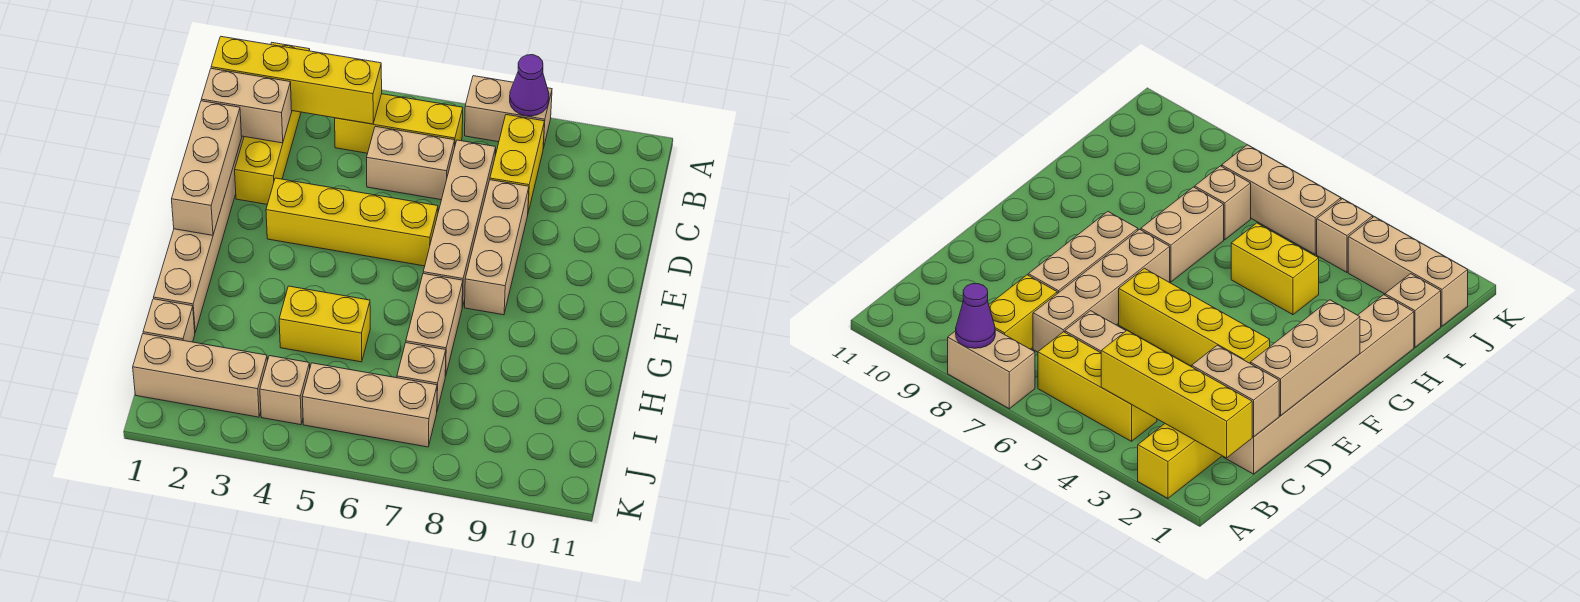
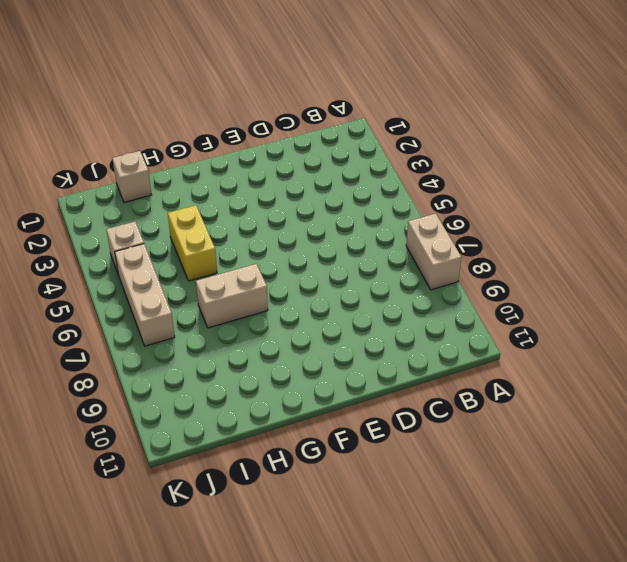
none -> yellow 1x4 brick [235,43,310,204]
none -> yellow 1x3 brick [335,94,463,153]
none -> yellow 1x2 brick [490,115,544,212]

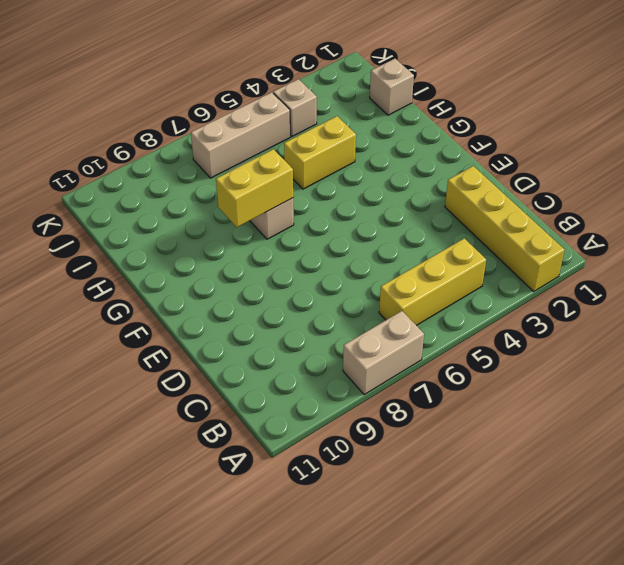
yellow 1x2 brick [216,149,293,227] -> yellow 1x2 brick turned to [490,115,544,212]
none -> tan 1x6 brick [154,136,244,332]
none -> tan 1x2 brick [367,126,455,200]
none -> tan 1x4 brick [423,140,496,307]

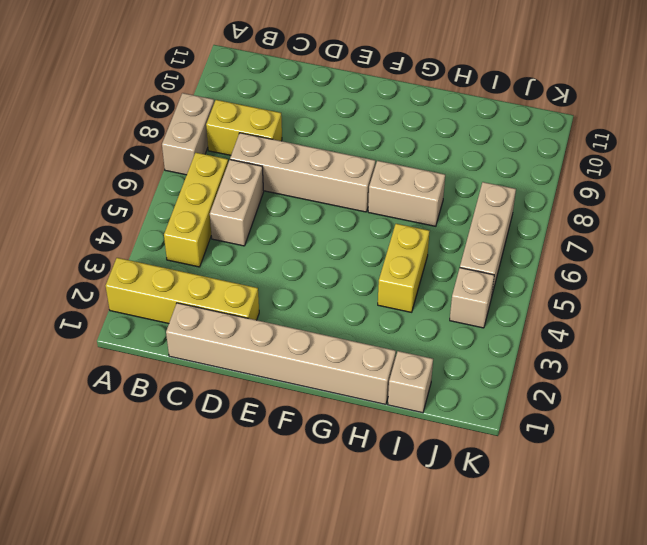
none -> tan 1x3 brick [465,180,529,315]
none -> yellow 1x4 brick [266,178,438,266]
none -> tan 1x1 brick [397,343,446,410]

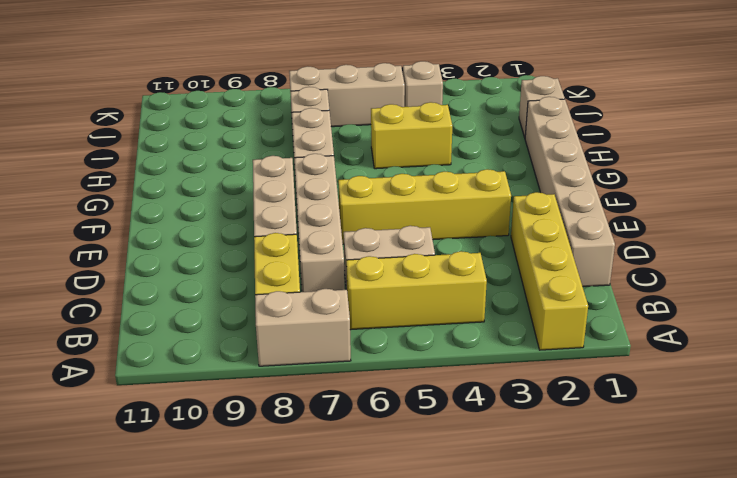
none -> tan 1x3 brick [133,334,267,417]
none -> purple 1x1 cone [510,55,549,116]
none -> yellow 1x4 brick [211,37,382,124]

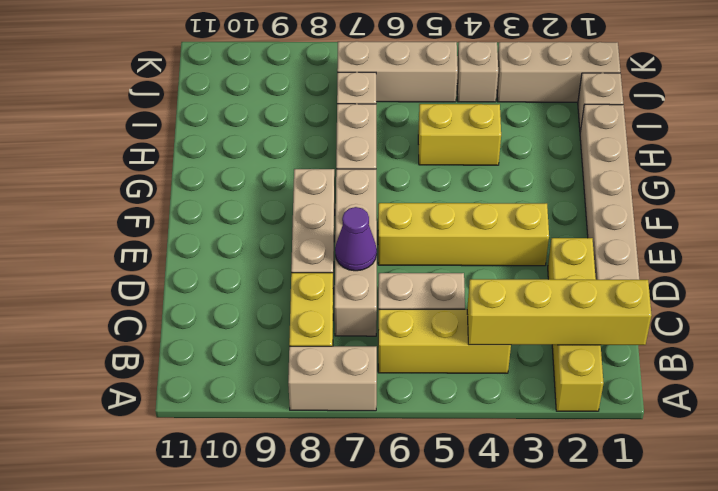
purple 1x1 cone [335,207,377,271] -> purple 1x1 cone moved to [510,55,549,116]
none -> tan 1x2 brick [201,69,292,143]
none -> tan 1x3 brick [172,101,242,235]

